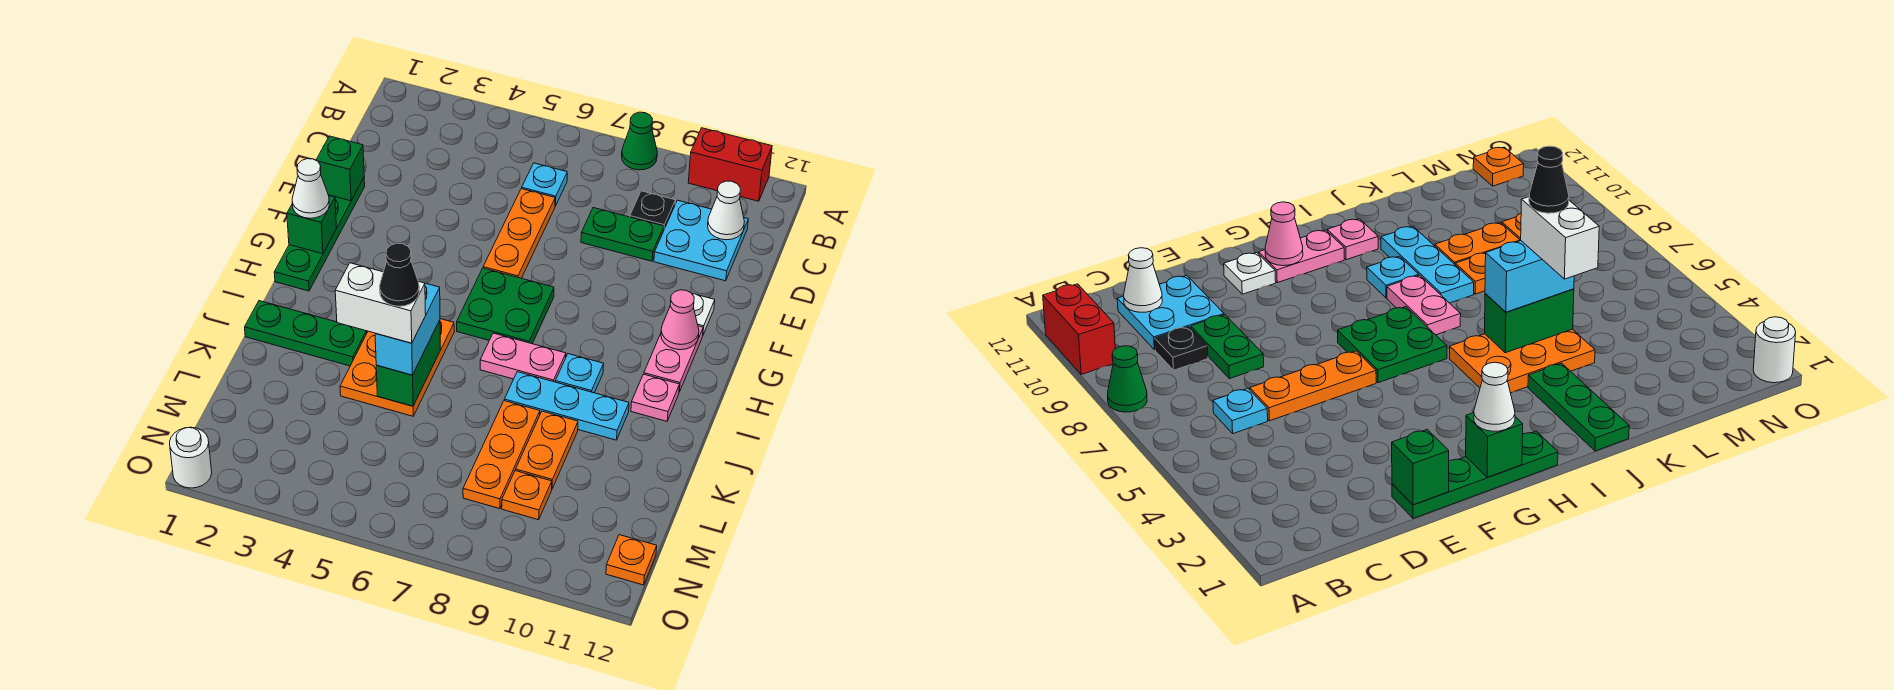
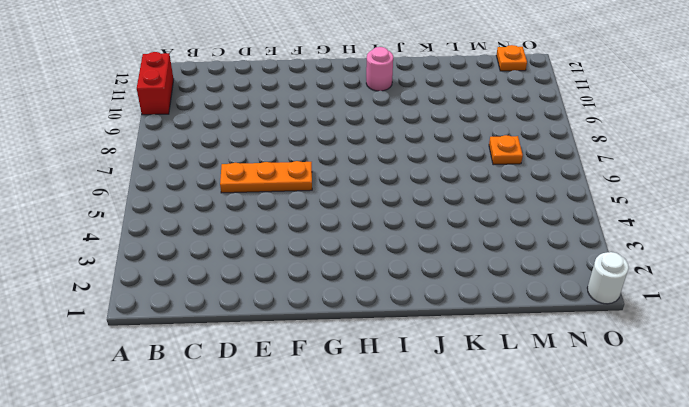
pink 1x1 round brick [366,47,393,91] -> pink 1x1 plate [631,374,680,421]
orange 1x1 plate [489,135,523,165] -> orange 1x1 plate moved to [502,471,552,520]
none -> green 1x1 cone [622,112,657,170]
none -> cyan 1x1 plate [522,163,567,206]
none -> black 1x1 plate [630,191,675,229]
none -> cyan 2x2 plate [654,200,748,281]

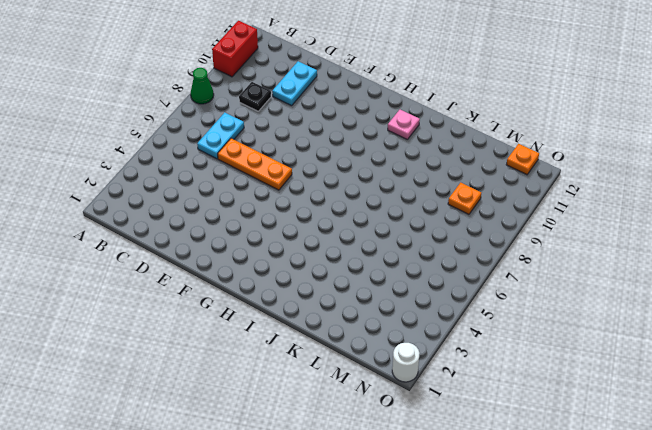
cyan 1x2 plate [197,113,244,159] -> cyan 1x1 plate [522,163,567,206]
cyan 1x2 plate [272,61,317,106] -> cyan 2x2 plate [654,200,748,281]
none -> green 1x2 plate [581,208,664,261]
none -> green 1x4 plate [274,178,365,291]
none -> white 1x1 plate [692,294,715,335]
none -> green 2x2 plate [457,268,554,344]

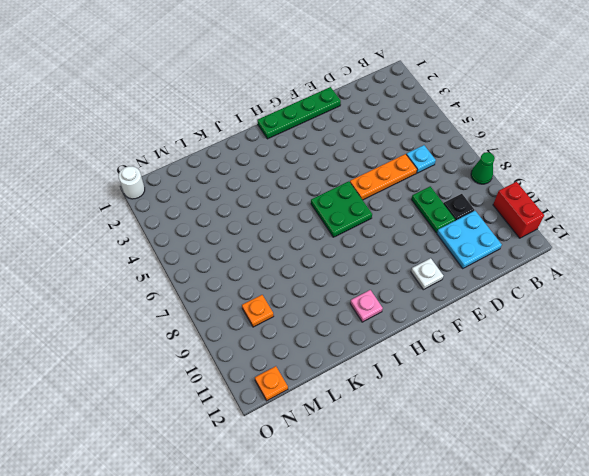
none -> pink 1x2 plate [644,326,703,392]
none -> orange 2x3 plate [340,319,454,416]
none -> pink 1x2 plate [480,333,566,382]
none -> cyan 1x1 plate [555,354,604,393]

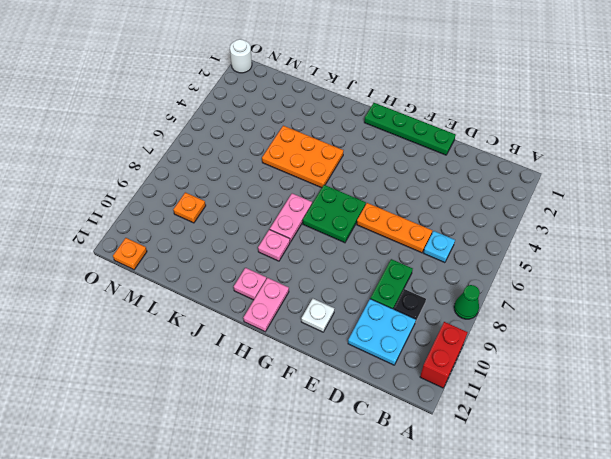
pink 1x2 plate [244,278,289,332] -> pink 1x2 plate turned to [644,326,703,392]
pink 1x1 plate [258,229,290,261] -> cyan 1x1 plate [555,354,604,393]
none -> green 1x3 plate [245,301,367,366]
none -> cyan 1x3 plate [504,372,629,440]
none -> orange 1x3 plate [463,401,540,509]
none -> orange 1x2 plate [516,411,578,488]

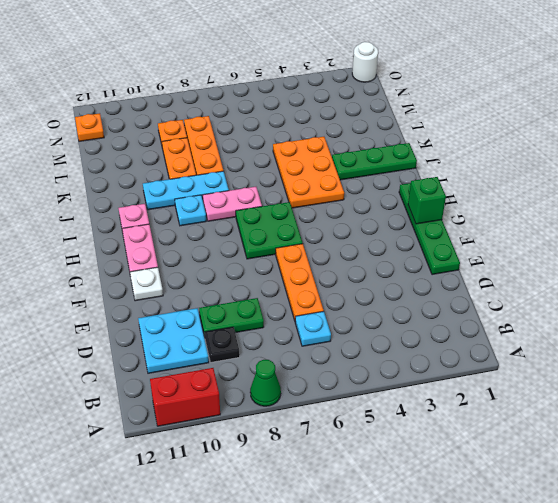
none -> white 1x1 cone [708,181,745,240]
none -> green 1x1 brick [316,136,364,201]
none -> pink 1x1 cone [661,290,699,350]
none -> green 1x2 brick [376,320,440,406]

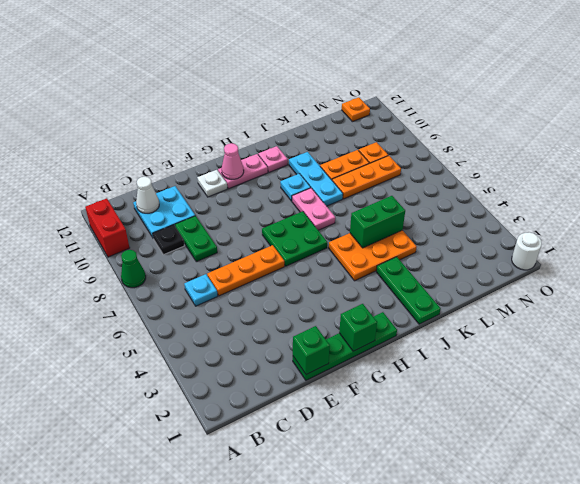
none -> white 1x1 cone [292,159,329,218]
none -> cyan 1x2 brick [375,283,440,375]
none -> white 1x2 brick [335,263,426,343]
none -> black 1x1 cone [380,243,419,306]

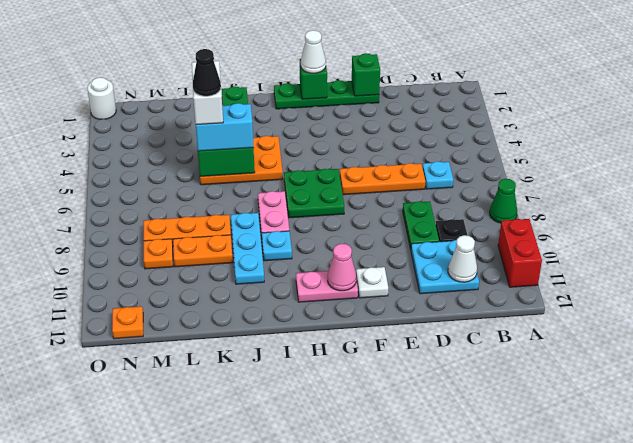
none -> pink 1x1 plate [631,374,680,421]

